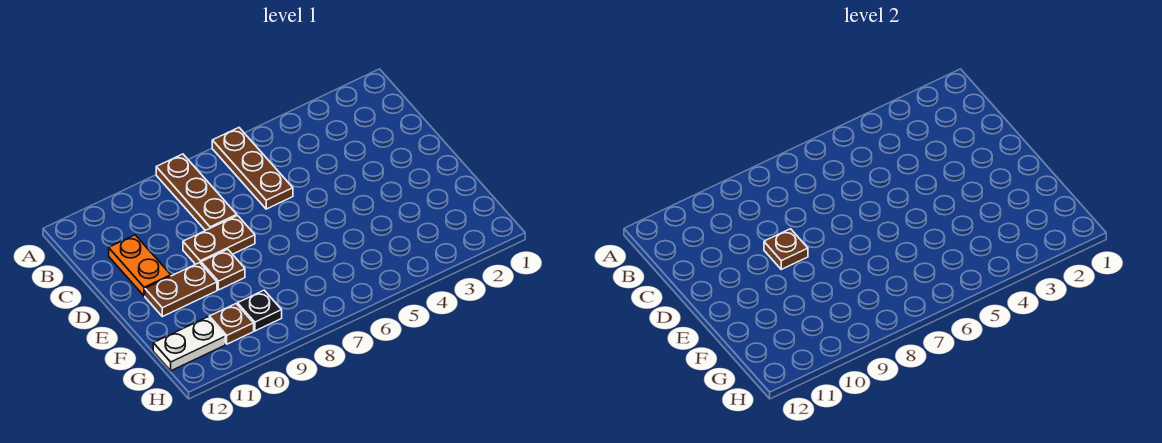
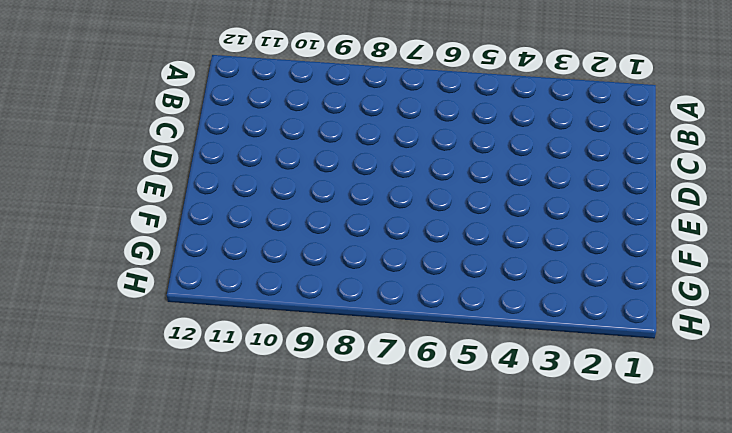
none -> brown 1x3 plate [212,128,293,209]
none -> brown 1x3 plate [156,154,237,231]

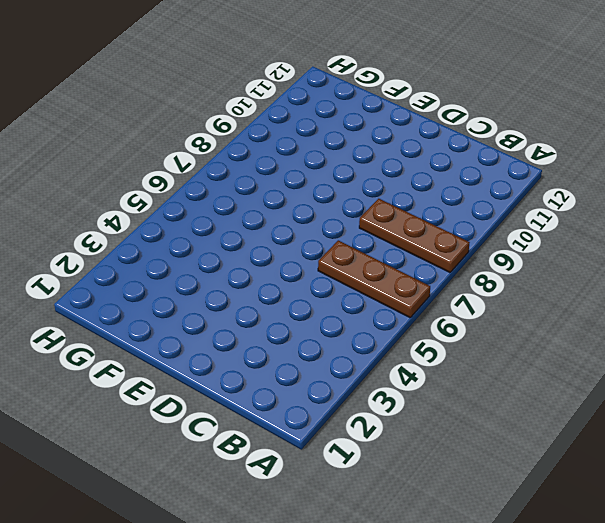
none -> orange 1x2 plate [109,235,171,296]
none -> brown 1x2 plate [183,216,255,264]

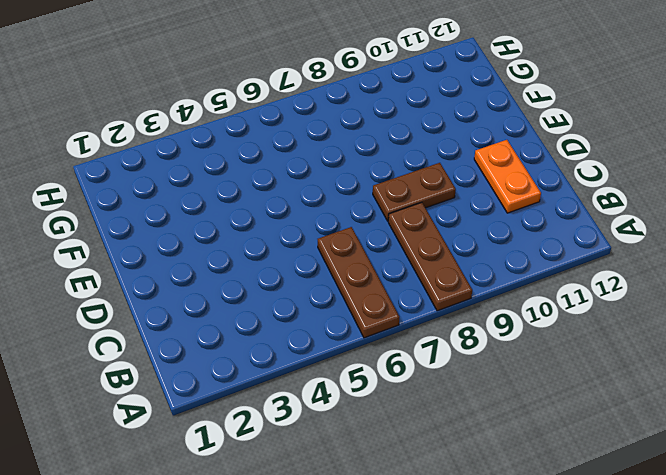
none -> brown 1x1 plate [201,249,245,290]
none -> brown 1x2 plate [145,263,217,317]

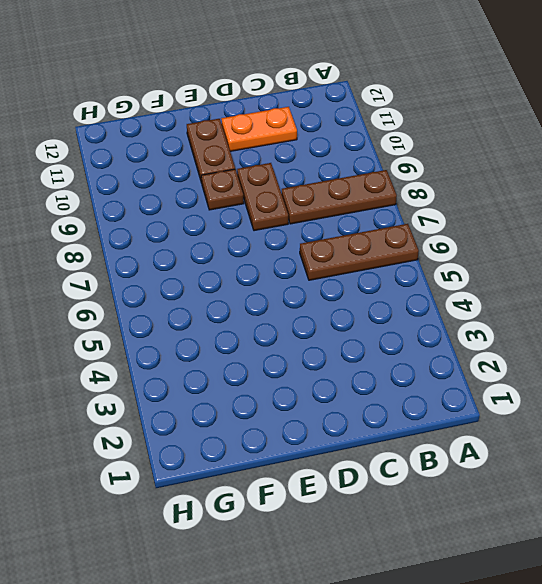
none -> black 1x1 plate [238,290,282,331]
none -> brown 1x1 plate [209,304,254,344]

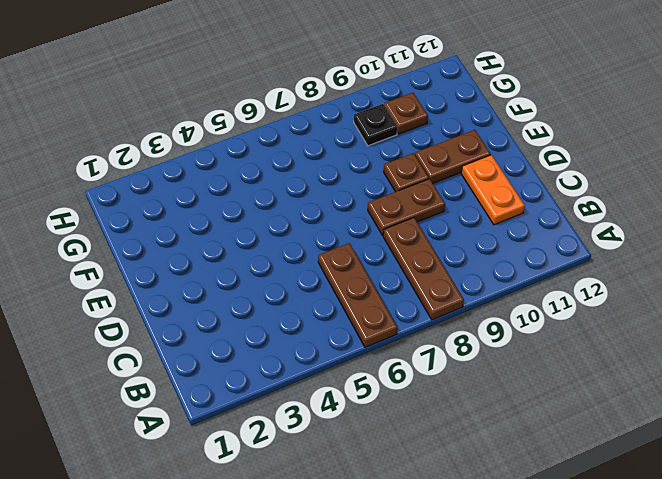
none -> white 1x2 plate [153,317,225,371]
none -> brown 1x1 plate [764,229,808,269]

